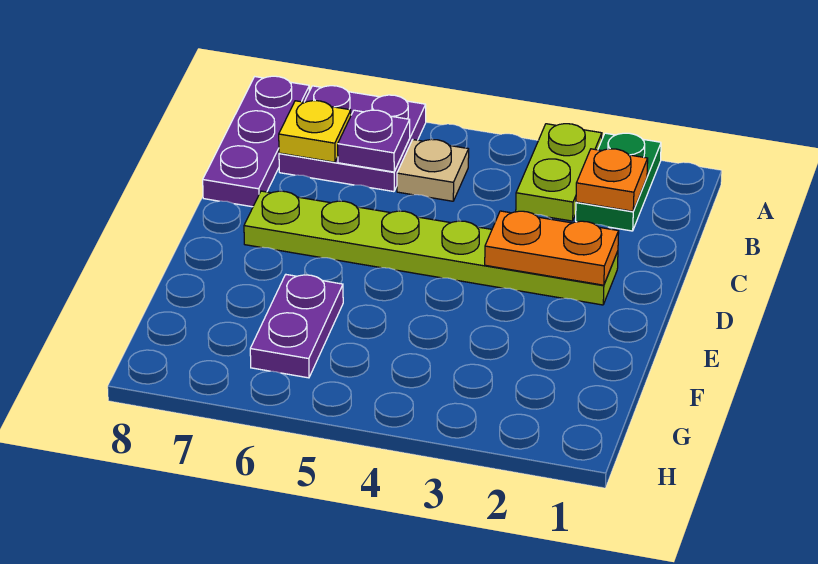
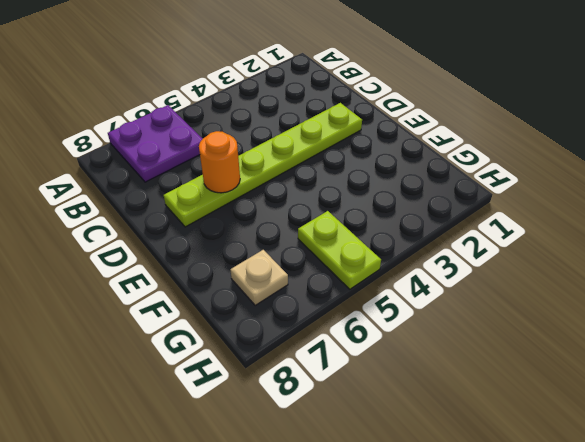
orange 1x1 round brick [199,131,240,193] -> none
lime 1x2 plate [298,211,381,289] -> lime 1x2 plate moved to [516,124,602,221]
tan 1x1 plate [231,250,288,305] -> tan 1x1 plate moved to [397,139,469,201]
none -> green 1x2 plate [576,133,661,231]
none -> purple 1x3 plate [203,76,309,207]

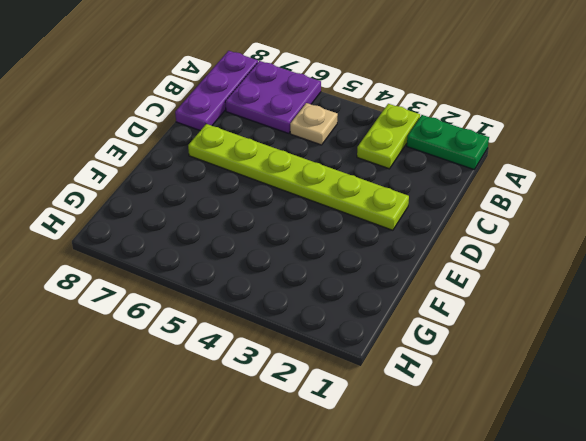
green 1x2 plate [407,115,489,169] -> green 1x2 plate turned to [576,133,661,231]
none -> purple 1x2 plate [250,275,343,378]
none -> orange 1x1 plate [576,149,648,211]

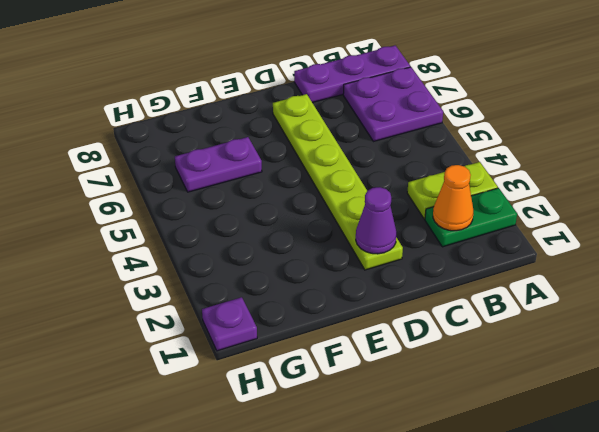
orange 1x1 cone [433,165,473,231] -> orange 1x1 plate [576,149,648,211]
purple 1x1 cone [356,187,397,254] -> orange 1x2 plate [485,211,619,285]
purple 1x1 plate [202,297,257,351] -> purple 1x1 plate moved to [338,110,410,172]
none -> tan 1x1 plate [397,139,469,201]
none -> yellow 1x1 plate [279,101,351,162]

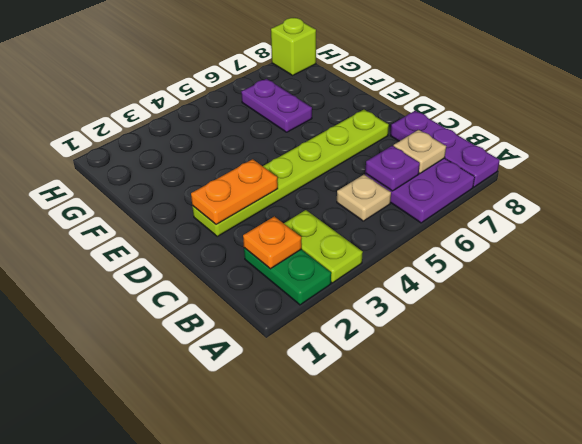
tan 1x1 plate [393,130,446,174] -> yellow 1x1 plate [279,101,351,162]
lime 1x1 brick [271,18,316,75] -> none

